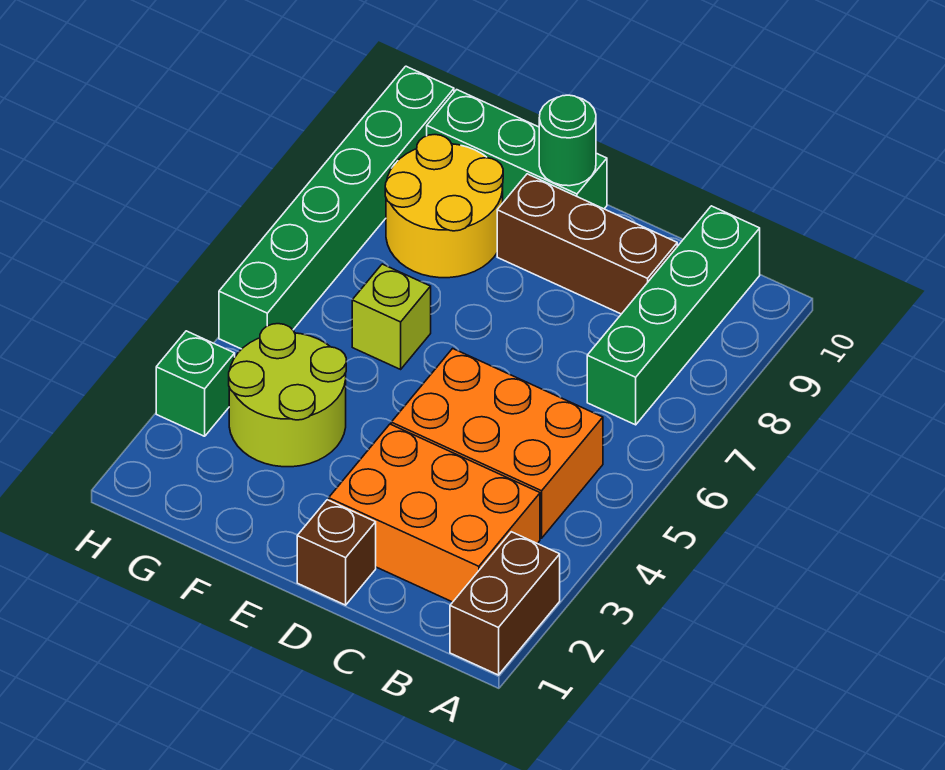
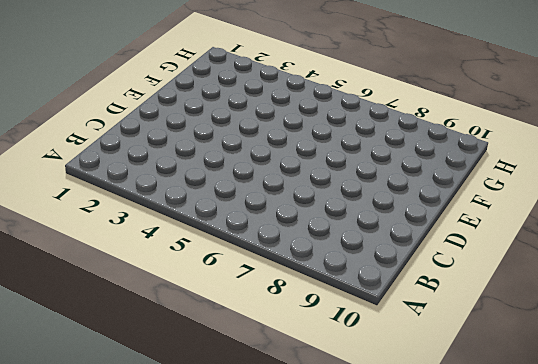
none -> brown 1x2 brick [450,532,560,675]
none -> orange 2x3 brick [329,424,540,602]
none -> orange 2x3 brick [391,348,603,538]

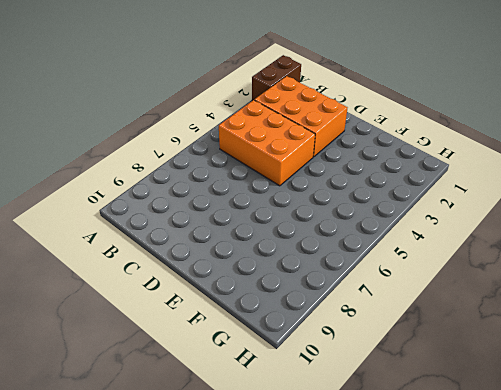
none -> green 1x4 brick [587,206,760,425]
none -> brown 1x3 brick [497,174,677,314]
none -> brown 1x1 brick [297,500,376,605]

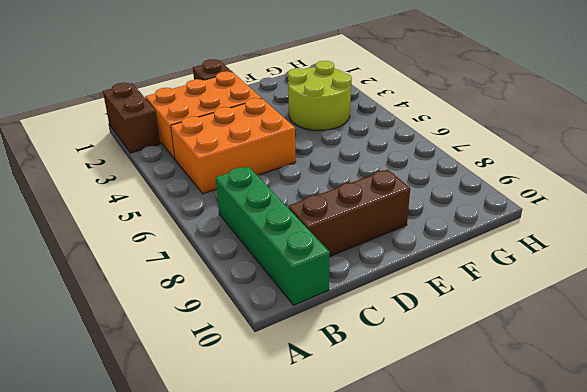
none -> green 1x3 brick [427,90,607,209]
none -> lime 1x1 brick [352,264,431,369]
none -> yellow 2x2 round brick [385,135,503,278]

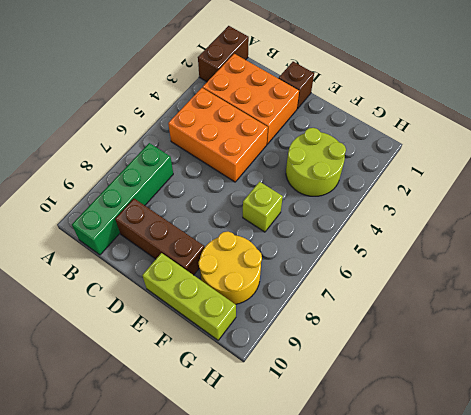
lime 1x3 brick [142,253,236,340] -> green 1x3 brick [427,90,607,209]
none -> green 1x1 brick [156,331,235,436]
none -> green 1x6 brick [219,66,454,349]
none -> green 1x1 round brick [539,95,596,186]

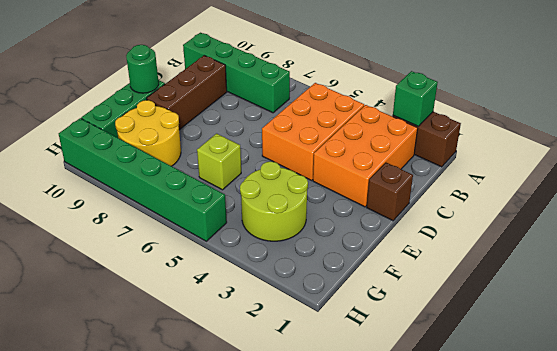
green 1x1 brick [393,71,438,126] -> green 1x1 brick moved to [156,331,235,436]

